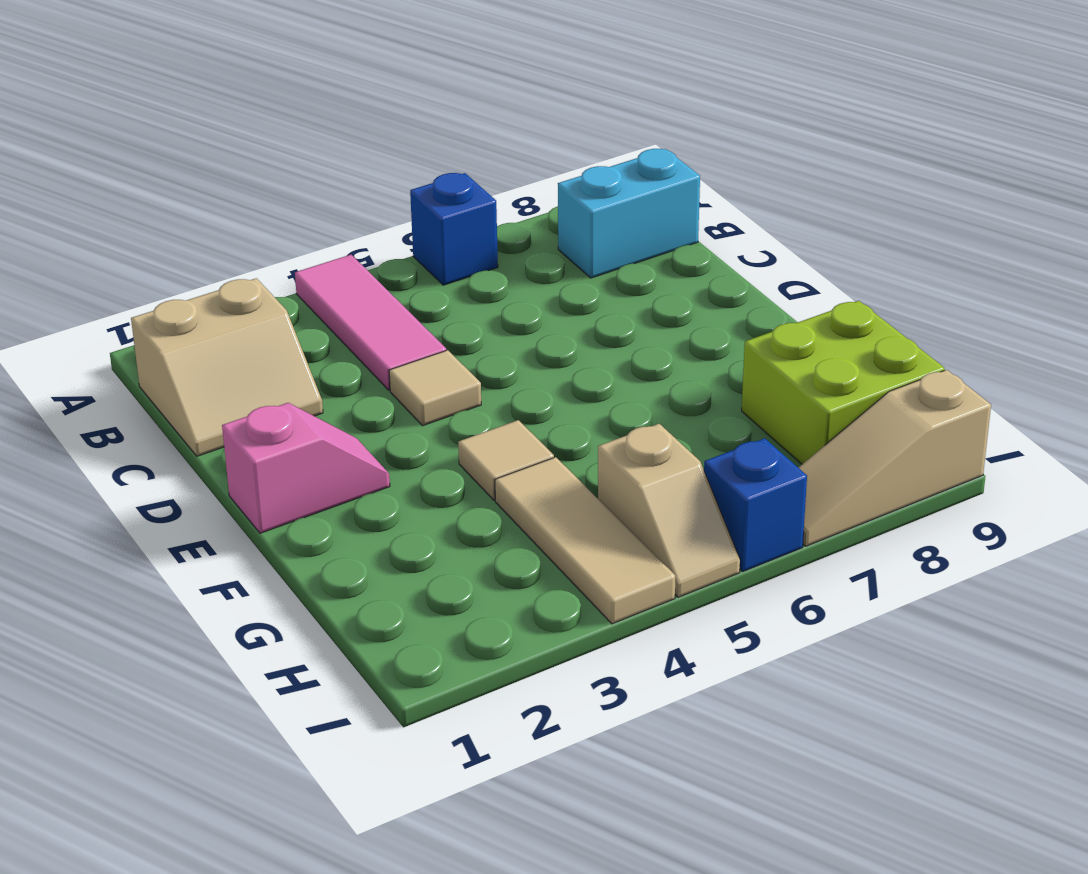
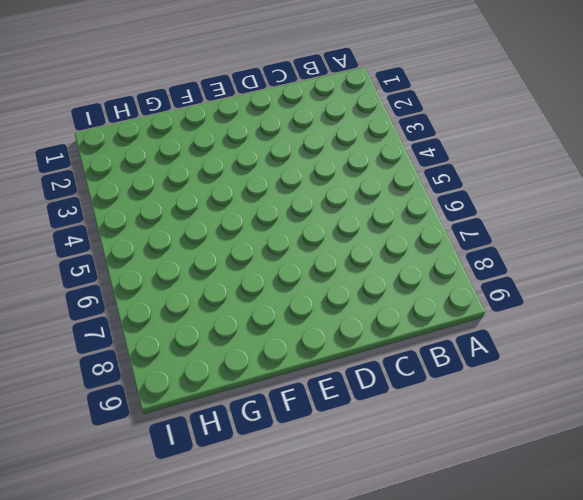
none -> pink 1x3 tile [295,255,446,390]
none -> blue 1x1 brick [410,173,498,285]
none -> tan 2x2 slope [131,278,323,456]

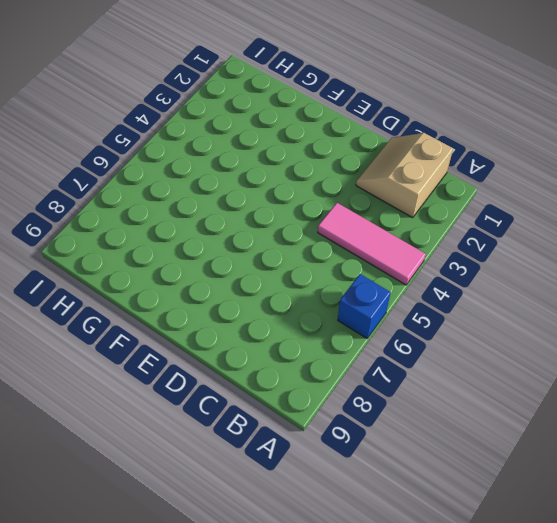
none -> cyan 1x2 brick [558,149,700,278]
none -> tan 1x1 tile [389,350,481,426]
none -> pink 1x2 slope [222,403,390,533]

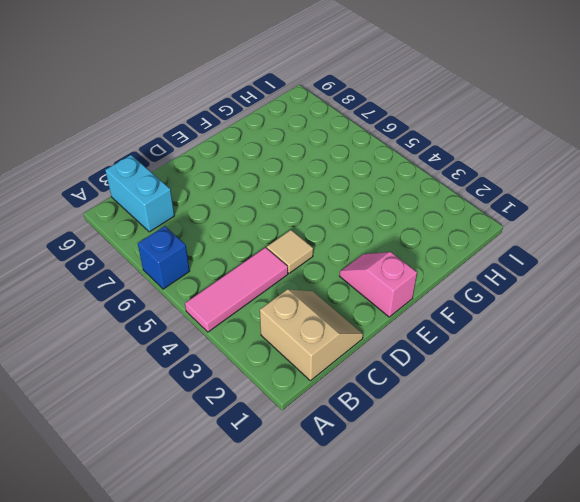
none -> tan 1x1 tile [458,420,554,500]
none -> tan 1x3 tile [495,457,675,624]
none -> lime 2x2 brick [742,301,945,464]

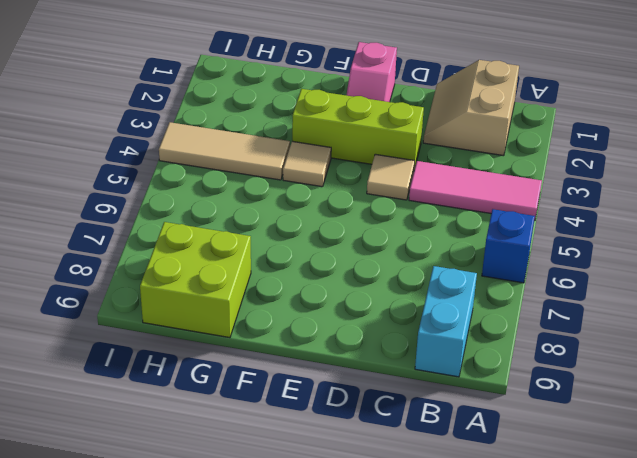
lime 1x3 brick [292,89,424,170] -> none
none -> tan 1x2 slope [598,424,740,597]
none -> blue 1x1 brick [704,438,807,571]
none -> tan 1x3 slope [798,370,991,546]

